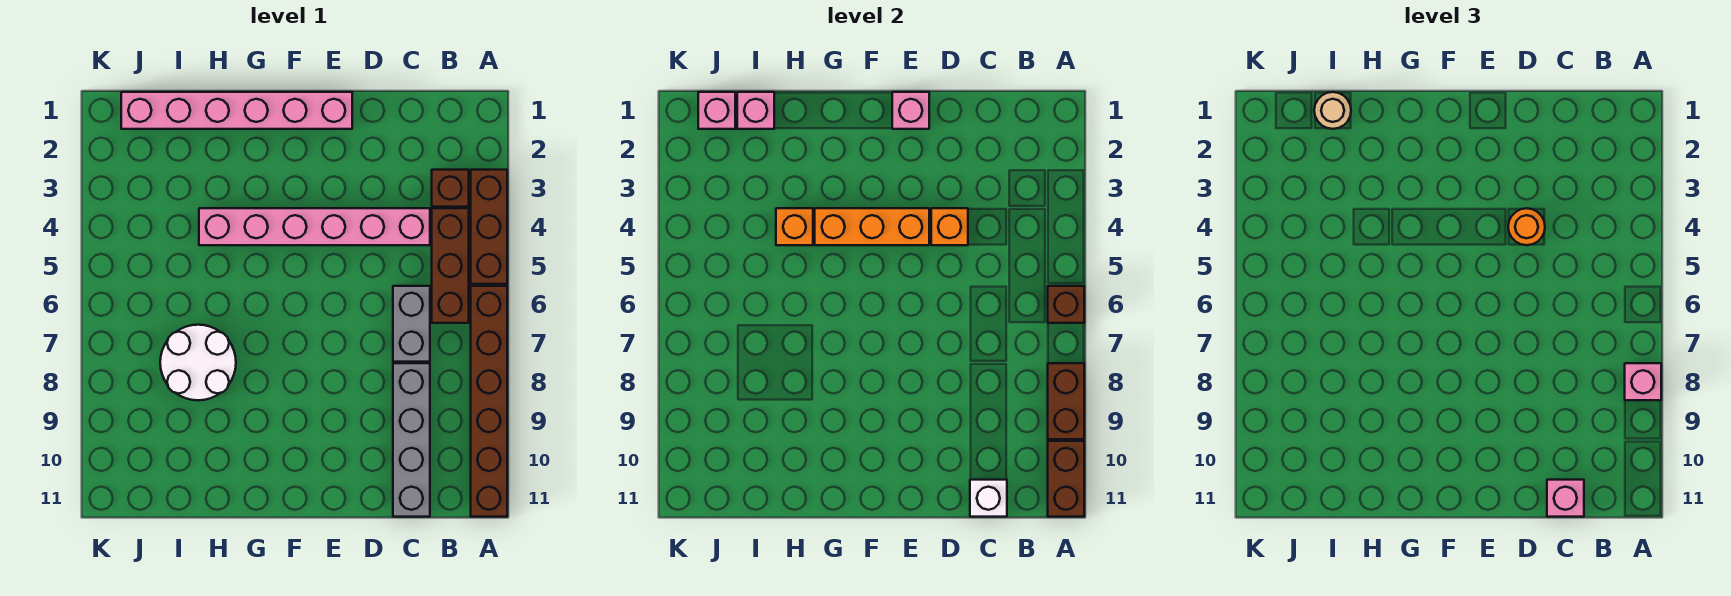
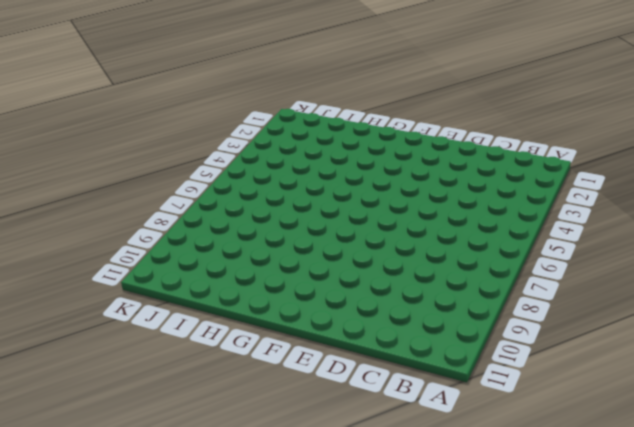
none -> brown 1x3 brick [471,170,507,284]
none -> brown 1x6 brick [471,286,507,517]
none -> brown 1x1 brick [432,170,469,207]

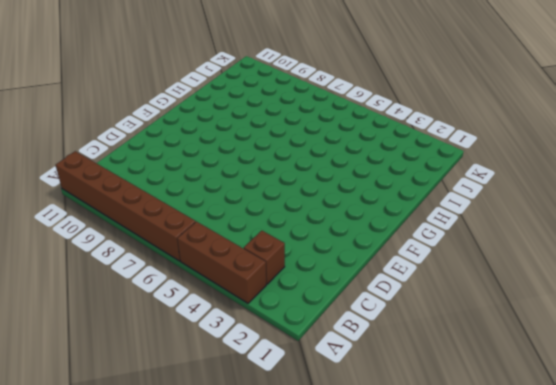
none -> brown 1x3 brick [432,208,469,323]
none -> pink 1x6 brick [199,208,430,245]
none -> grey 1x2 brick [393,286,430,362]

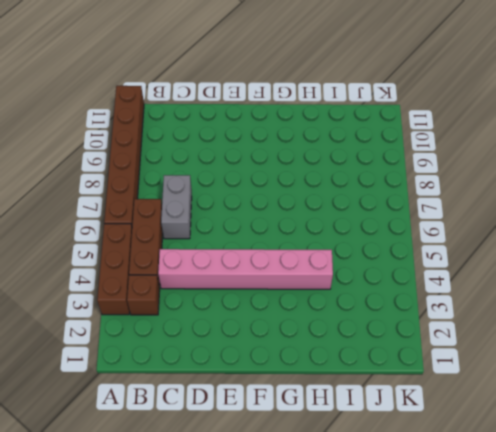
none -> grey 1x4 brick [393,363,430,517]
none -> pink 1x6 brick [121,92,352,129]
none -> white 2x2 round brick [160,325,236,400]

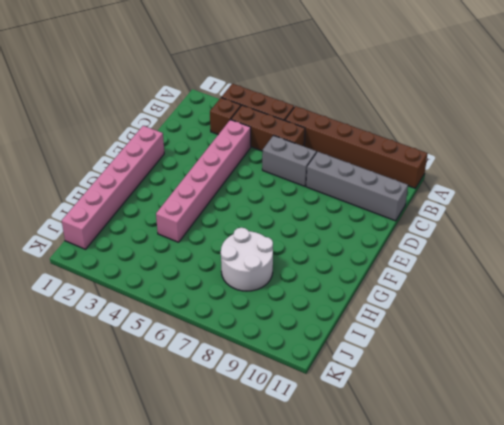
none -> brown 1x1 brick [1048,286,1084,323]
none -> brown 1x2 brick [1048,363,1084,439]
none -> brown 1x2 brick [1048,441,1084,517]

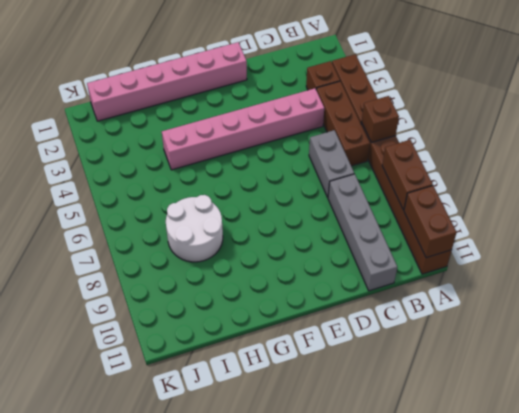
none -> white 1x1 brick [970,480,1007,517]
none -> orange 1x1 brick [931,208,968,245]
none -> pink 1x1 brick [892,92,929,129]

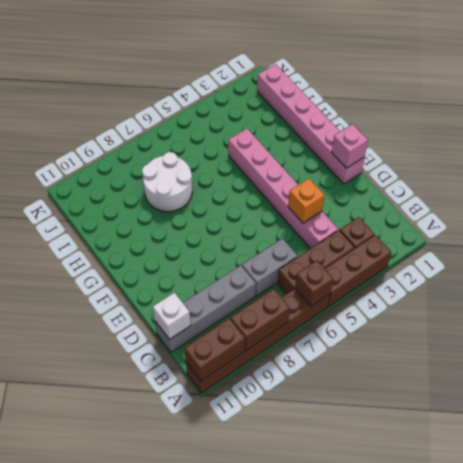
none -> orange 1x3 brick [815,208,929,245]
none -> orange 1x1 brick [776,208,813,245]
none -> pink 1x1 brick [737,92,774,129]

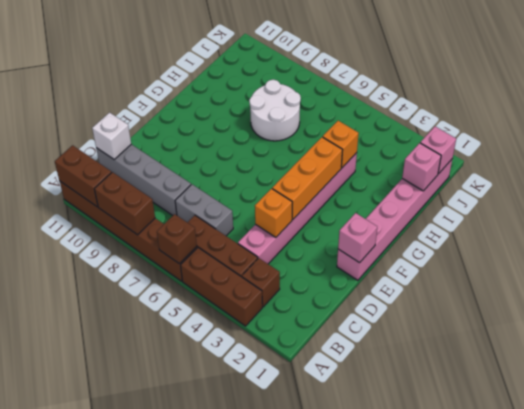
none -> pink 1x1 brick [1625,363,1661,400]
none -> pink 1x1 brick [1547,480,1584,517]
none -> orange 1x1 round brick [1508,208,1545,245]

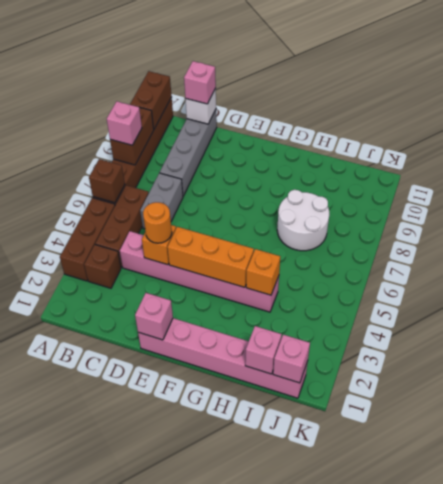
none -> tan 1x1 round brick [1314,92,1351,129]

